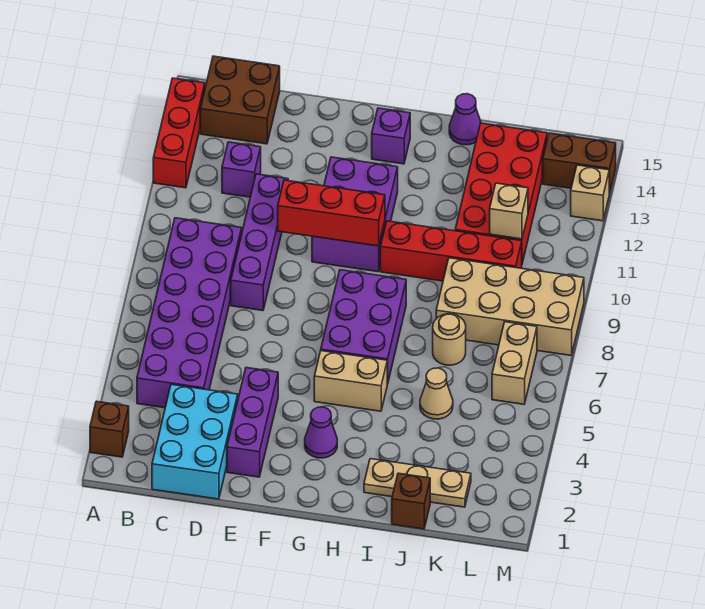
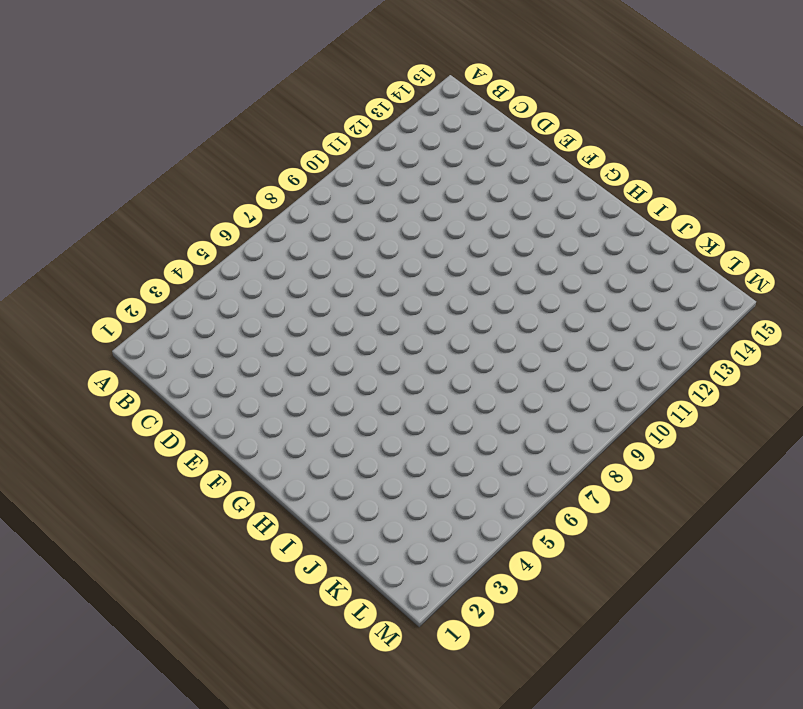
none -> brown 1x1 brick [90,401,129,457]
none -> red 1x3 brick [153,78,205,188]
none -> purple 2x6 brick [137,218,242,408]

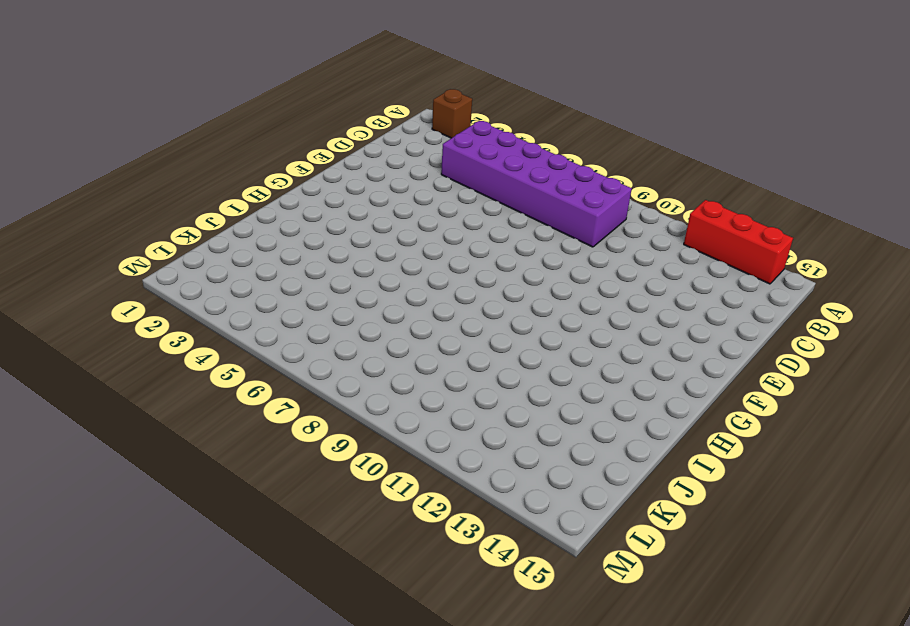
none -> brown 2x2 brick [200,56,280,144]
none -> cyan 2x3 brick [152,385,238,499]
none -> purple 1x1 brick [222,142,261,197]

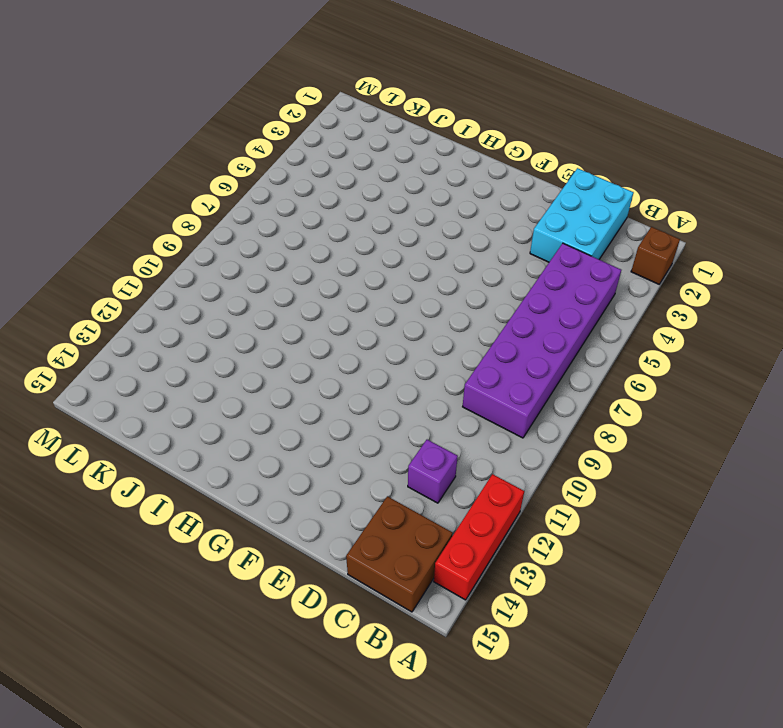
none -> purple 1x4 brick [231,174,288,311]
none -> purple 1x3 brick [227,368,278,477]
none -> purple 2x3 brick [312,157,398,272]

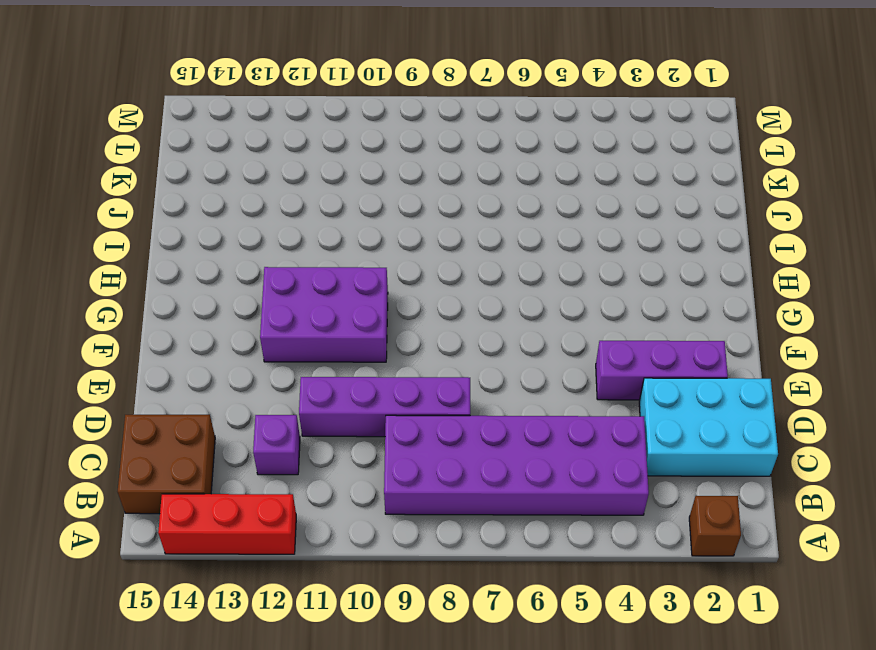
none -> purple 1x1 cone [305,407,337,458]
none -> tan 1x2 brick [314,351,387,411]
none -> purple 2x3 brick [321,270,406,384]

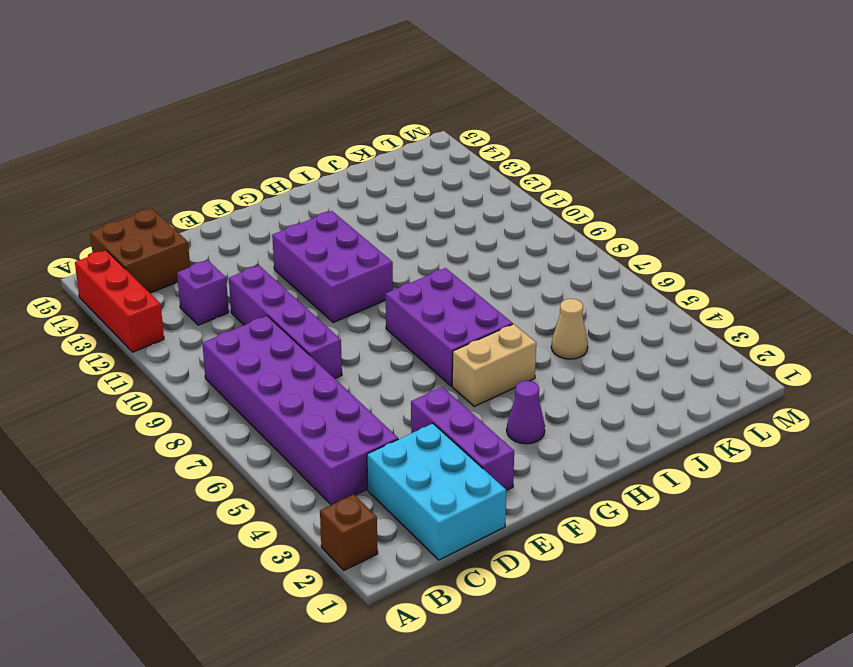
none -> purple 1x1 brick [372,108,410,164]
none -> red 1x4 brick [380,221,522,281]
none -> tan 1x3 plate [364,459,471,507]

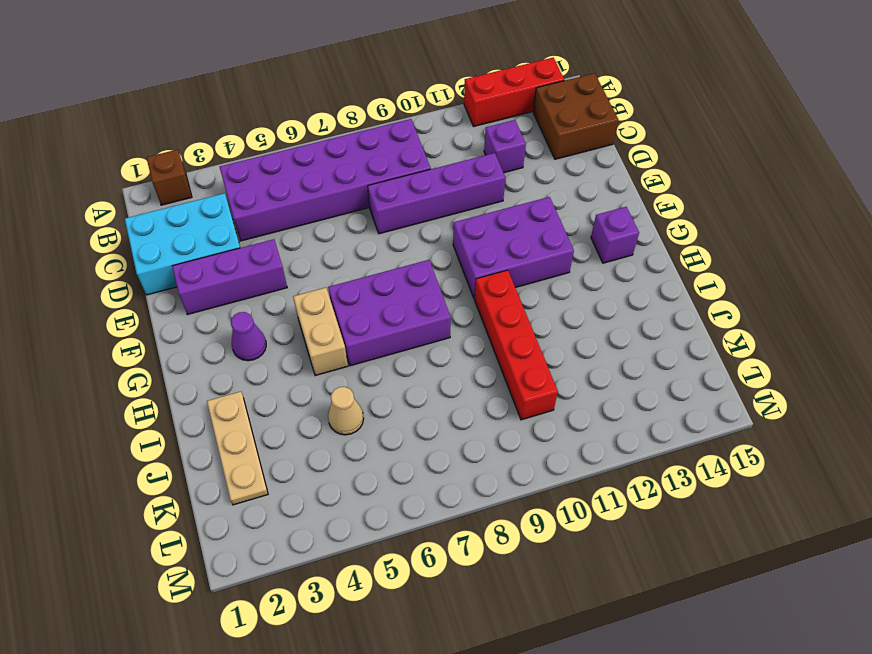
none -> purple 1x1 cone [449,94,481,145]
none -> brown 1x1 brick [392,473,430,529]
none -> tan 1x1 round brick [433,314,466,365]

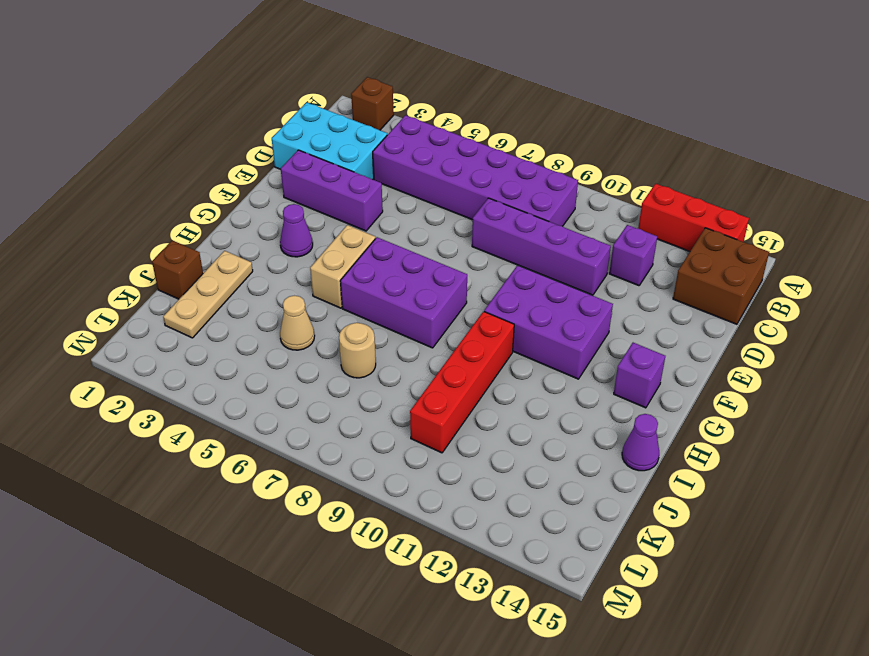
none -> tan 2x4 brick [436,258,584,355]
none -> red 2x4 brick [455,123,547,263]
none -> tan 1x2 brick [492,322,537,404]

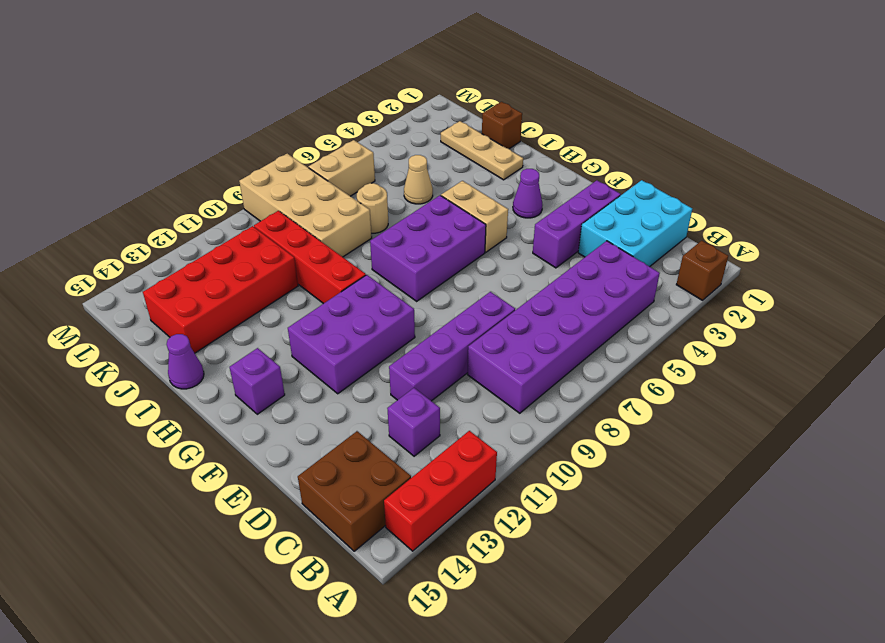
none -> brown 1x2 brick [543,133,616,194]
none -> tan 1x1 brick [571,165,609,221]
none -> red 1x3 brick [278,180,385,246]

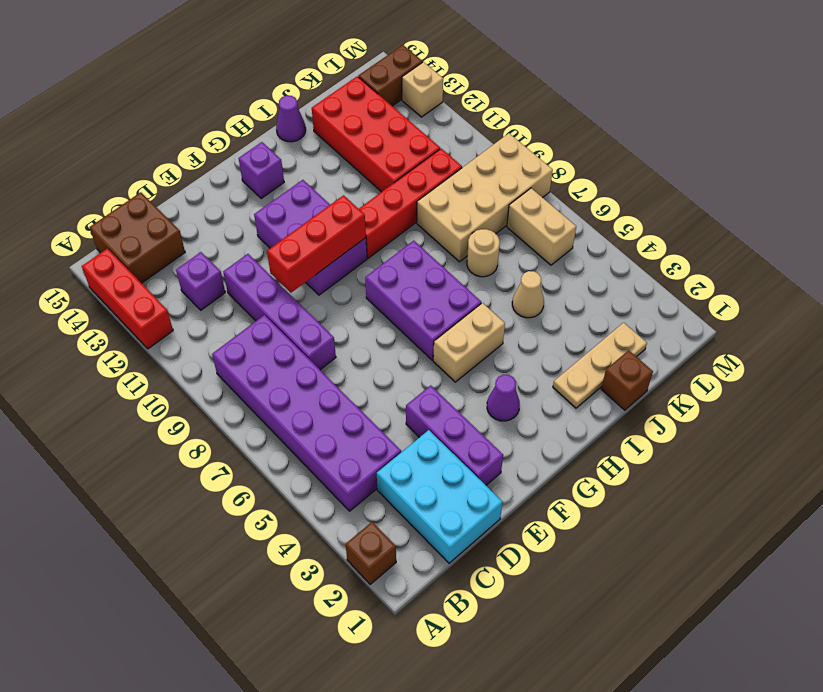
none -> tan 1x1 brick [490,183,528,239]

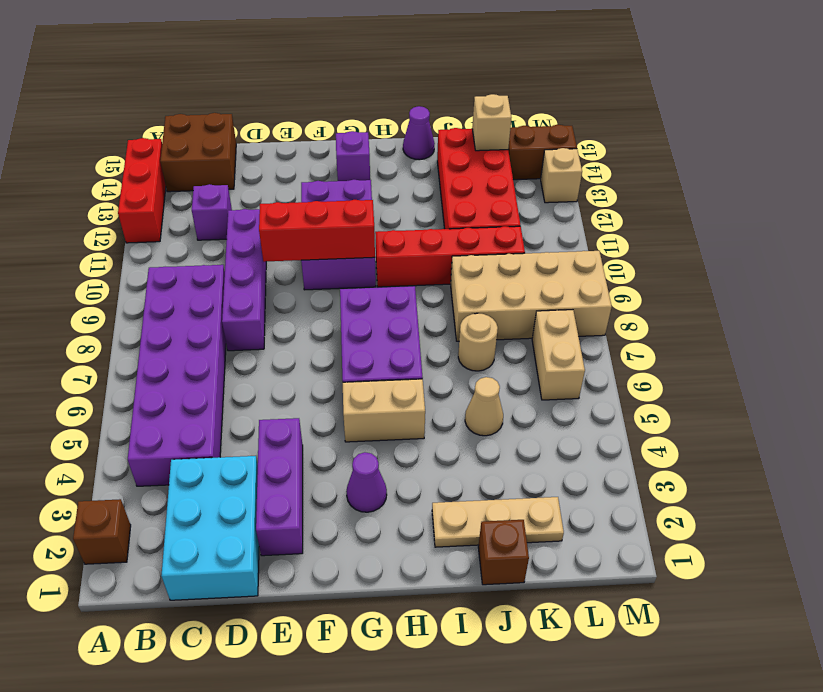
tan 1x1 brick [472,94,511,151] -> tan 1x1 brick moved to [490,183,528,239]

